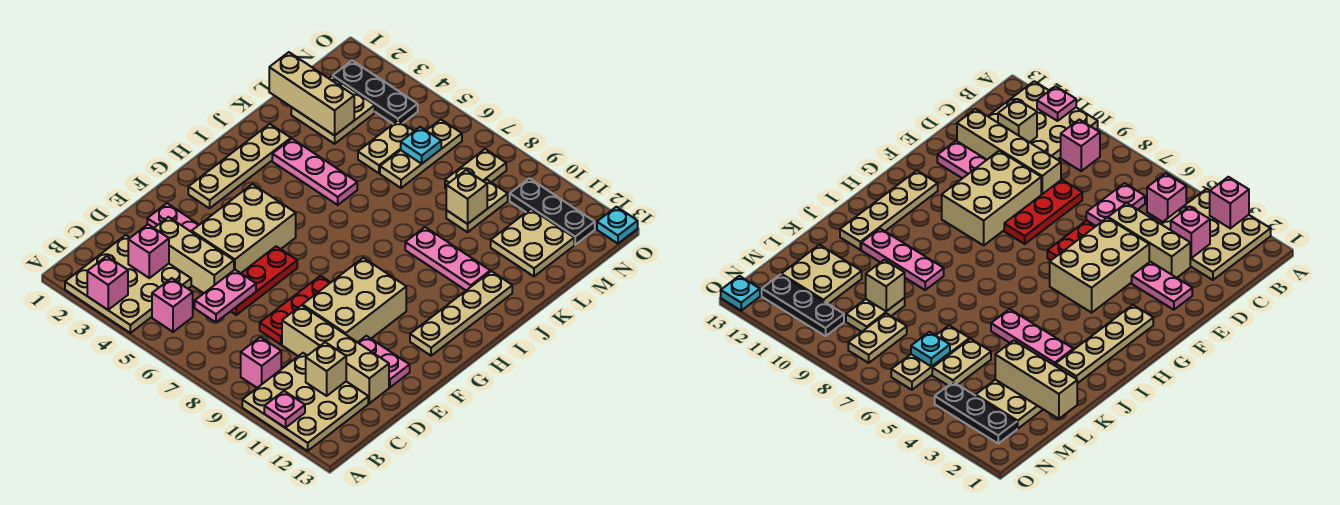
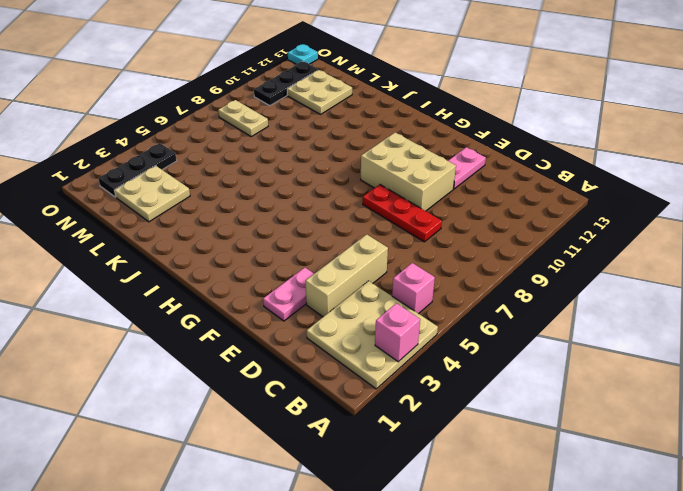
none -> tan 3x3 plate [242,353,368,451]
none -> pink 1x1 brick [241,337,281,388]
none -> red 1x3 plate [231,246,297,315]
none -> tan 1x4 brick [282,305,389,403]

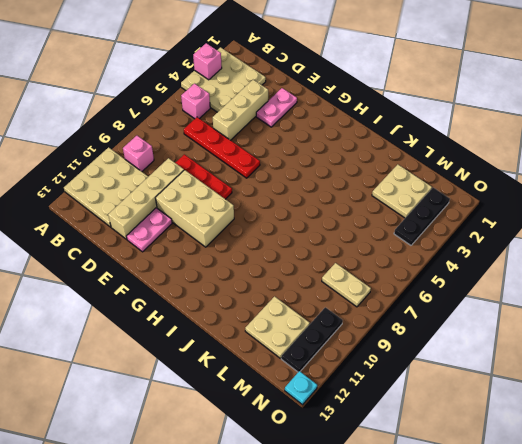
red 1x4 plate [184,117,260,178] -> red 1x3 plate [231,246,297,315]
none -> tan 2x3 brick [192,184,296,273]
none -> tan 1x4 plate [188,124,291,208]
none -> tan 1x4 plate [410,271,512,356]
none -> pink 1x3 plate [272,139,357,205]

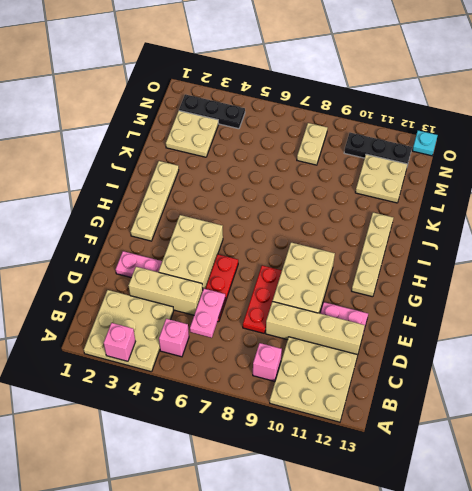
none -> pink 1x3 plate [272,139,357,205]
none -> pink 1x3 plate [405,227,490,290]
none -> tan 1x2 plate [358,121,414,173]
none -> tan 1x3 plate [380,119,462,188]

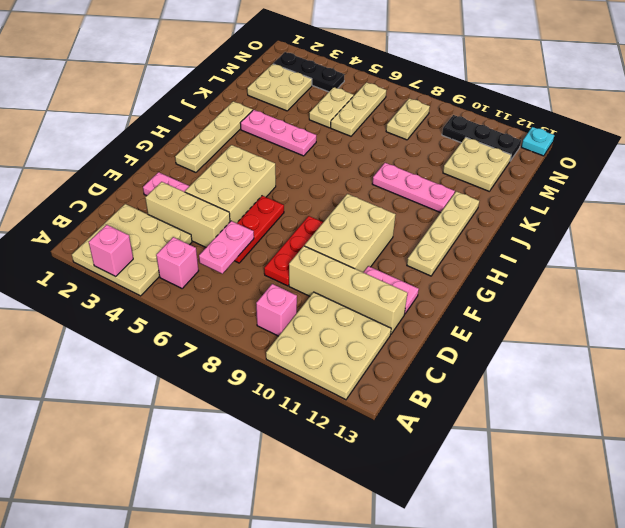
none -> tan 1x2 plate [446,179,508,232]
none -> pink 1x1 plate [264,391,305,428]
none -> pink 1x1 brick [128,224,169,278]
none -> tan 1x1 brick [306,342,346,396]

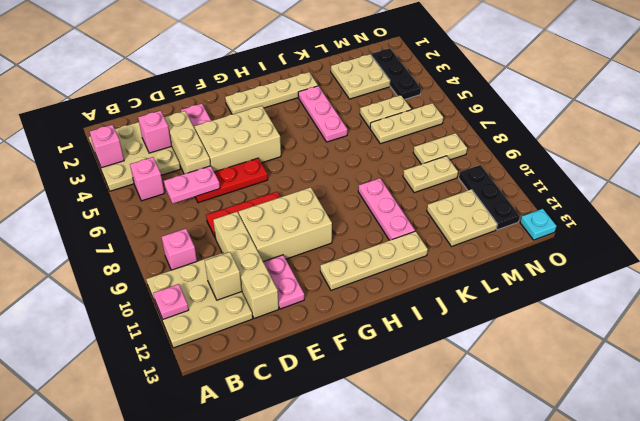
none -> tan 1x3 brick [269,52,354,136]
none -> tan 1x1 brick [446,170,487,224]
none -> cyan 1x1 plate [401,127,441,164]

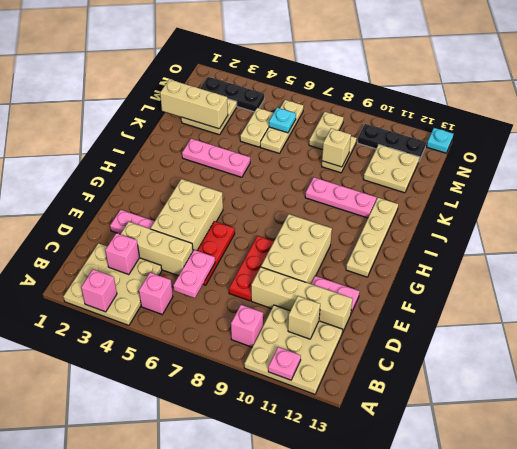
none -> tan 1x4 plate [188,124,291,208]

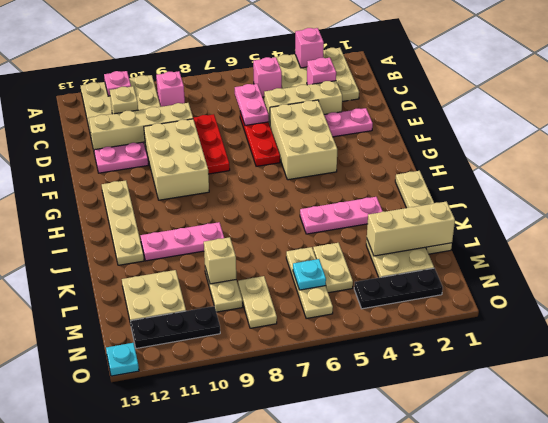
tan 1x4 plate [395,171,452,254] -> tan 1x4 plate moved to [188,124,291,208]

